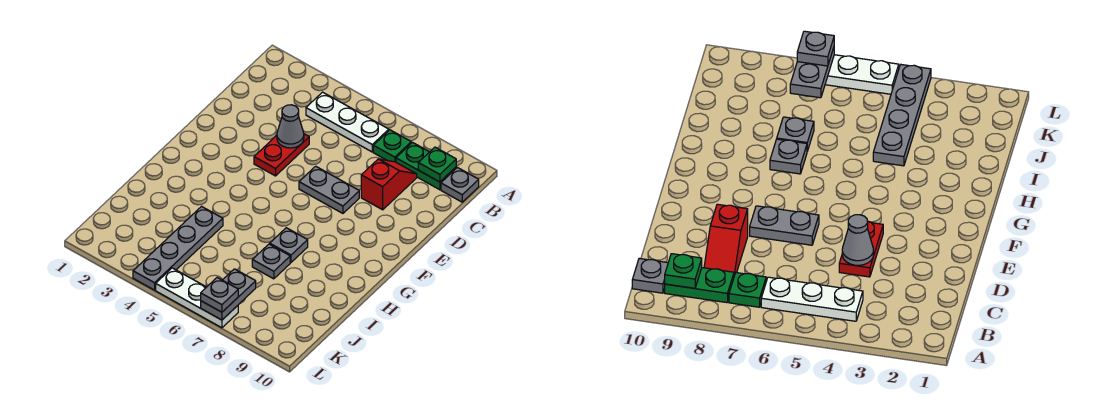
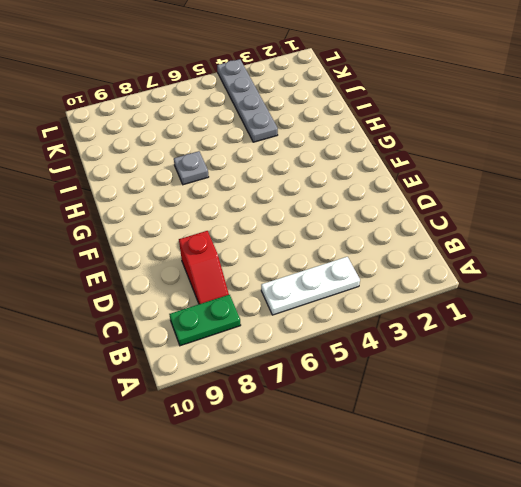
none -> green 1x1 plate [373,130,411,162]
none -> grey 1x1 plate [441,168,479,202]
none -> red 1x2 plate [254,134,309,176]

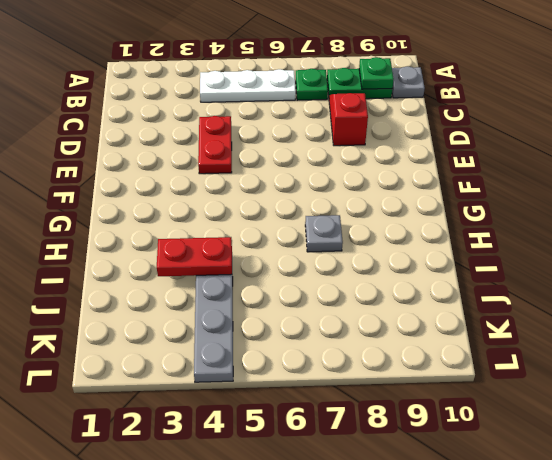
red 1x2 plate [157,237,232,276] -> none
none -> grey 1x2 plate [299,166,359,213]
none -> grey 1x1 plate [252,244,290,279]
none -> white 1x3 plate [156,268,238,328]

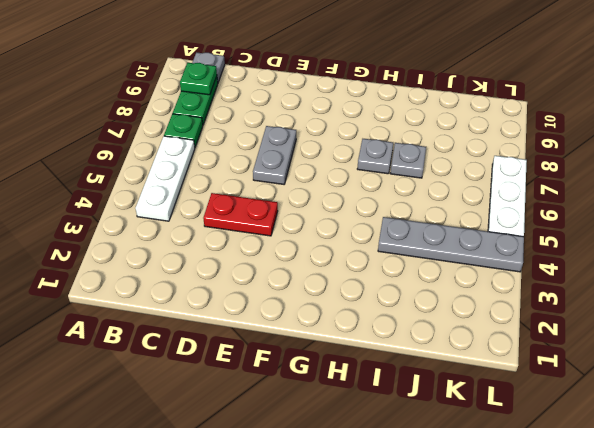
none -> red 1x2 slope [361,159,417,210]
none -> grey 1x1 cone [277,105,304,148]
none -> grey 1x2 plate [201,269,256,320]

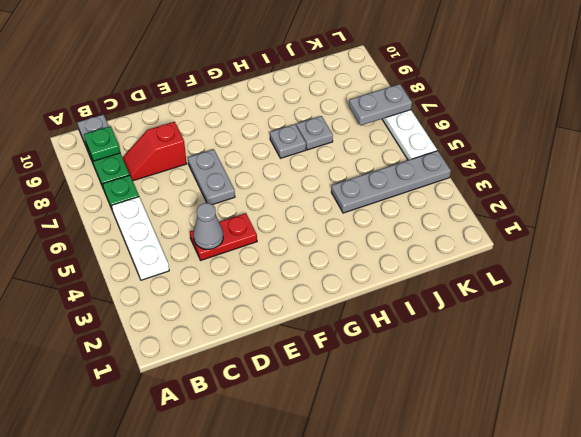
none -> grey 1x1 plate [201,278,238,312]

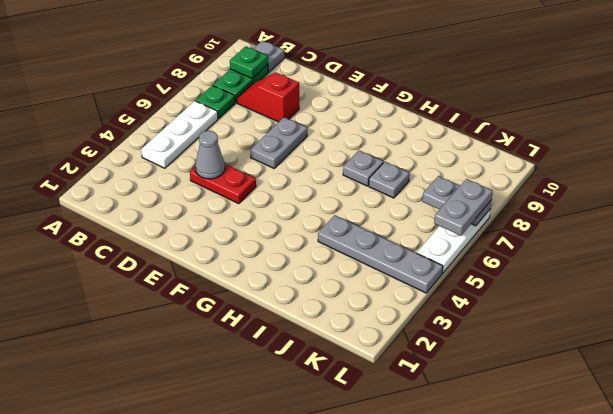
grey 1x2 plate [434,179,493,236] -> grey 1x1 plate [201,278,238,312]

